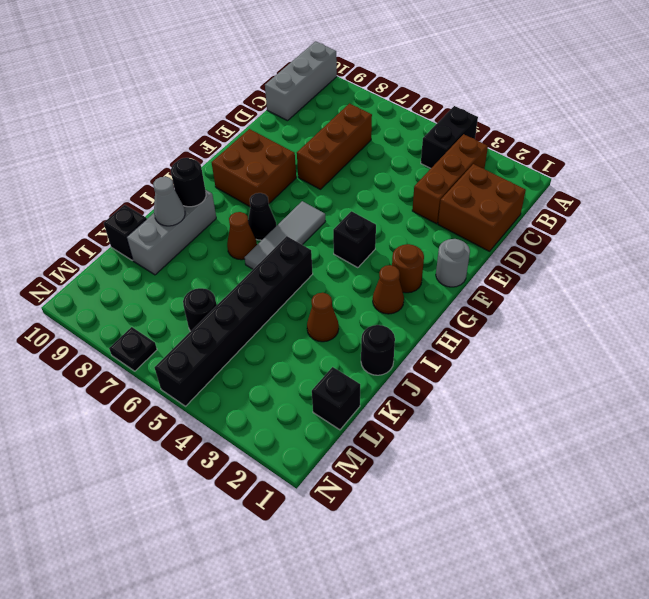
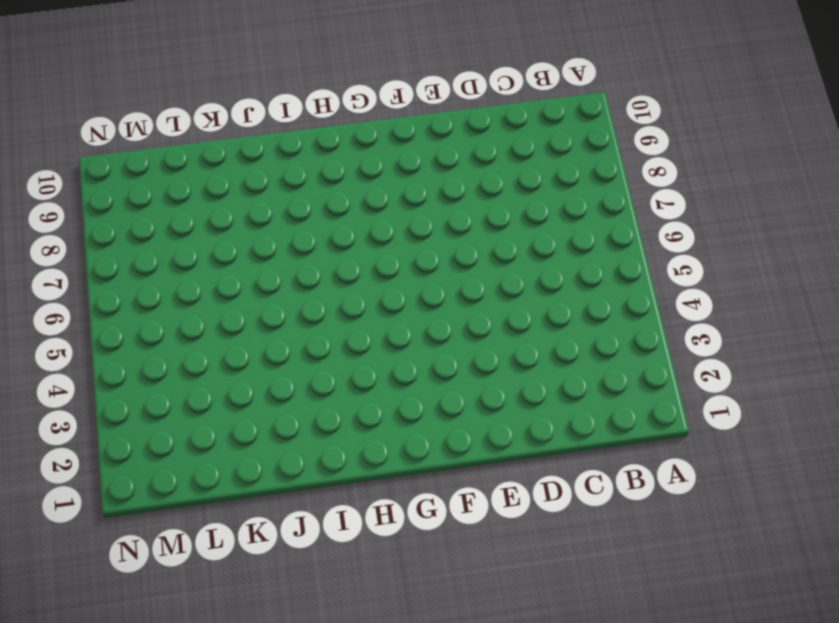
none -> black 1x2 brick [421,106,478,168]
none -> grey 1x3 brick [265,41,337,121]
none -> brown 1x3 brick [412,134,488,224]

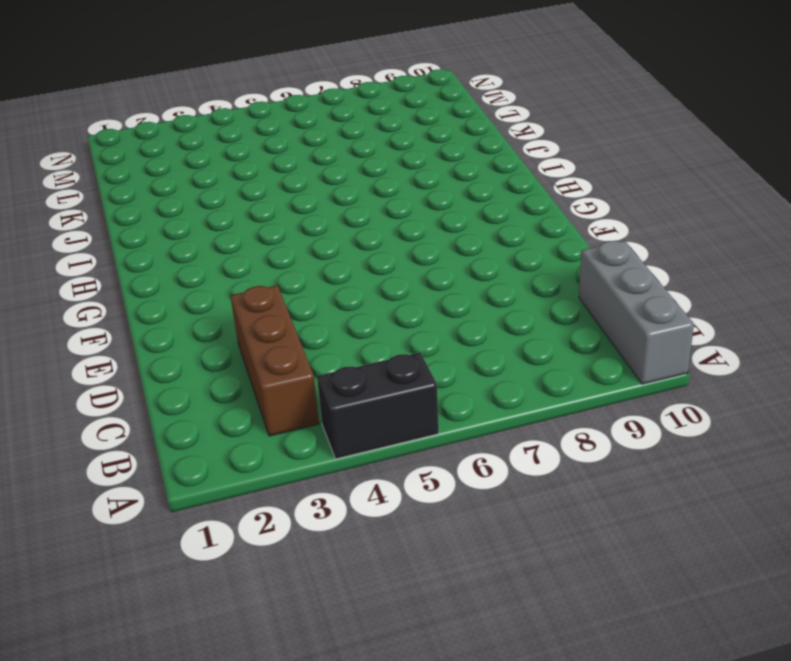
black 1x2 brick [317,353,439,459] -> black 1x2 brick turned to [421,106,478,168]
none -> brown 2x2 brick [438,164,526,251]
none -> brown 1x3 brick [297,104,372,189]
none -> grey 1x1 round brick [436,239,470,287]

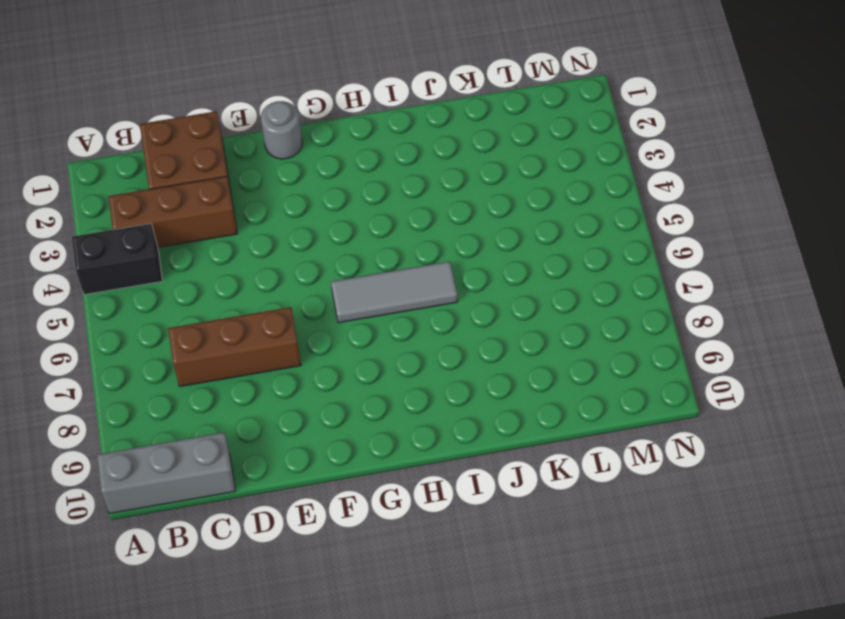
none -> brown 2x2 brick [211,129,296,207]
none -> brown 1x1 round brick [392,244,424,293]
none -> black 1x1 brick [333,211,376,268]

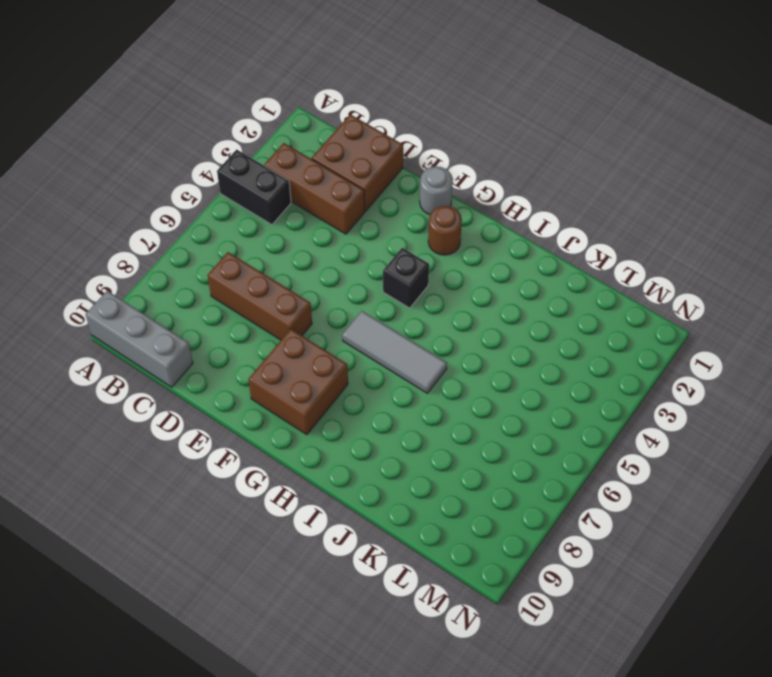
none -> brown 1x1 cone [373,265,404,314]
none -> black 1x1 cone [248,193,276,240]
none -> black 1x6 brick [155,236,313,406]

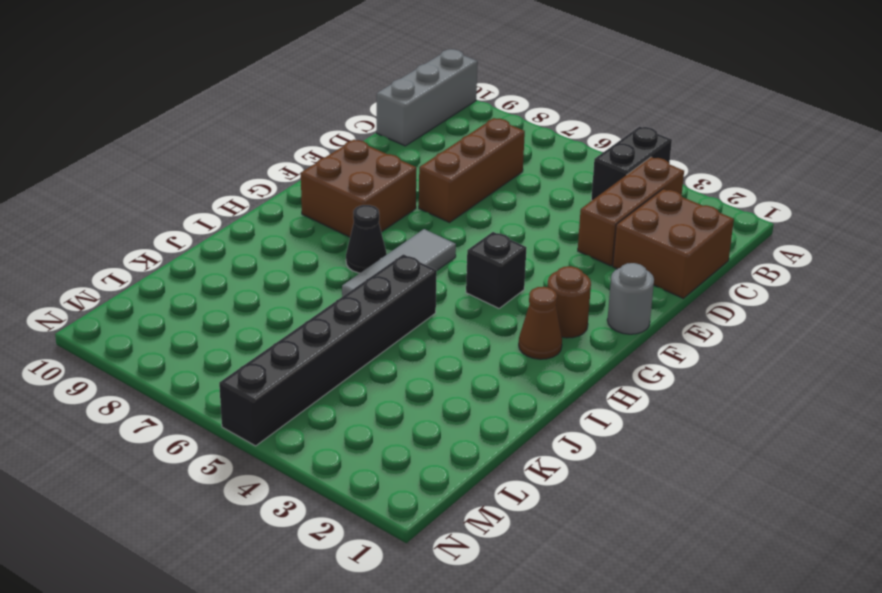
none -> brown 1x1 cone [227,212,257,260]
none -> grey 1x3 brick [127,190,216,275]
none -> black 1x1 round brick [361,325,395,375]

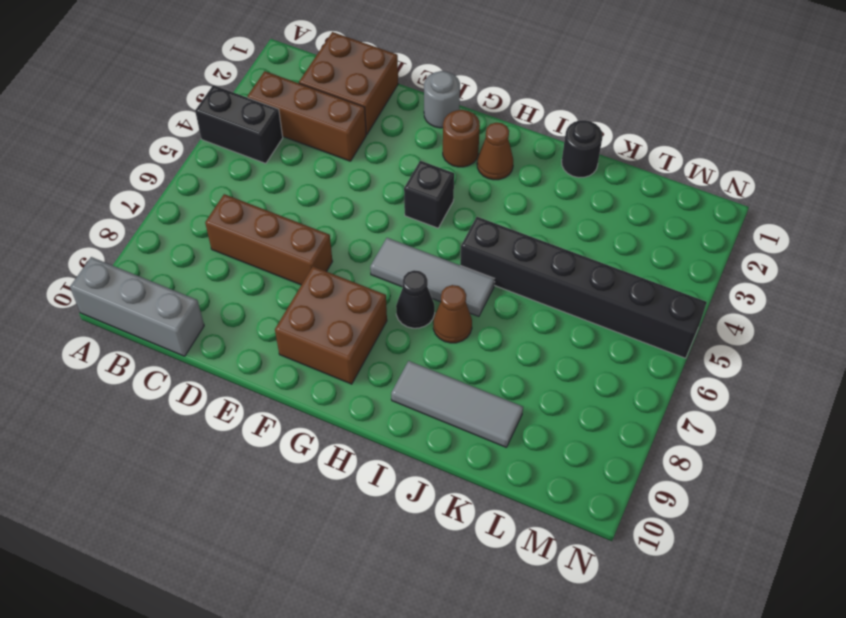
grey 1x3 tile [391,361,523,447] -> grey 1x3 brick [127,190,216,275]
none -> brown 1x1 cone [307,293,339,342]
none -> black 1x1 brick [104,205,147,260]
none -> black 1x1 brick [312,367,360,430]

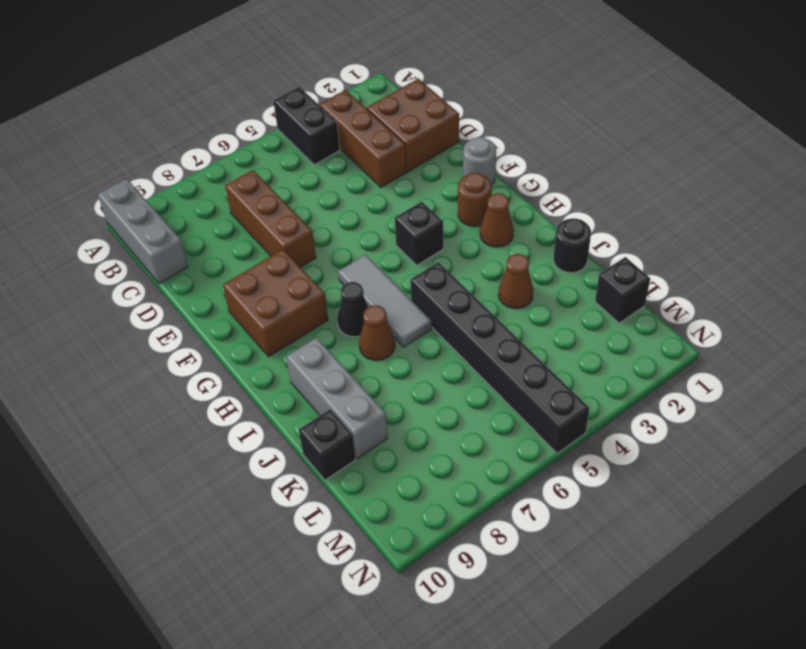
none -> black 1x1 round brick [183,288,217,332]
none -> black 1x1 plate [109,327,157,371]
none -> black 1x1 round brick [171,158,206,207]

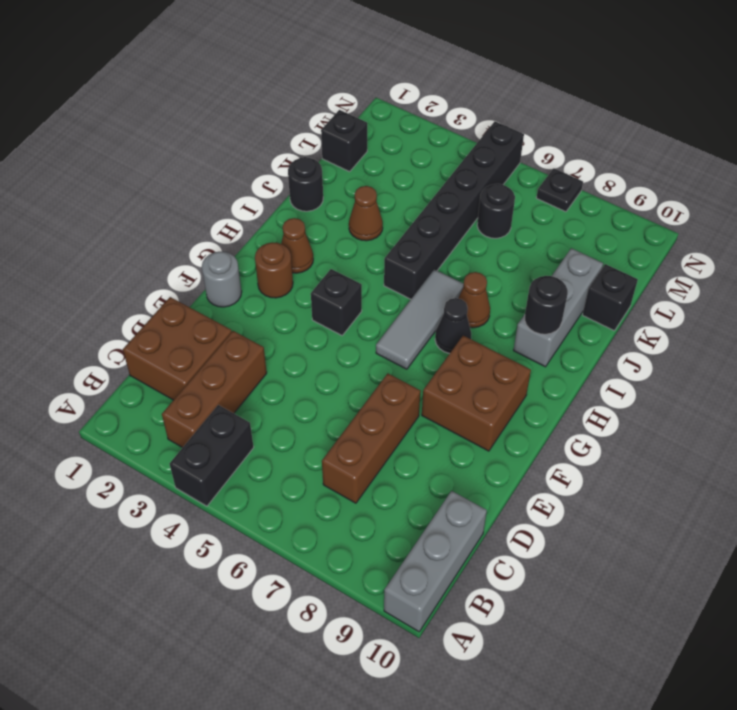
none -> grey 1x1 cone [153,177,185,226]

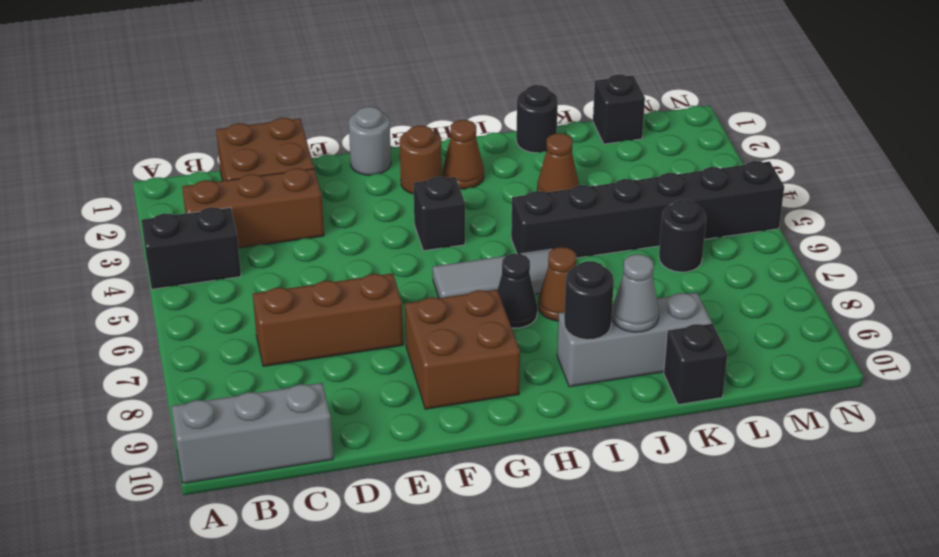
none -> black 1x1 plate [109,327,157,371]

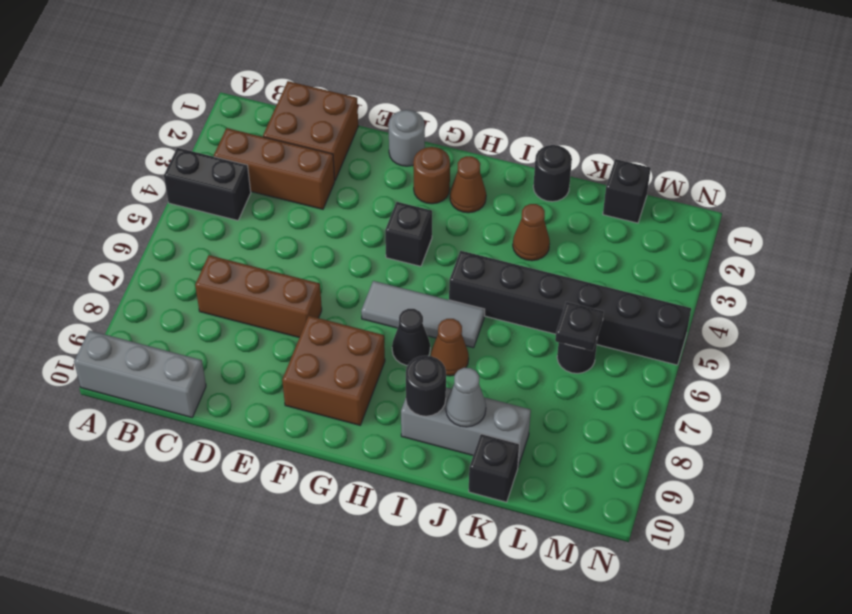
black 1x1 plate [555,302,604,351] -> black 1x1 plate moved to [109,327,157,371]

